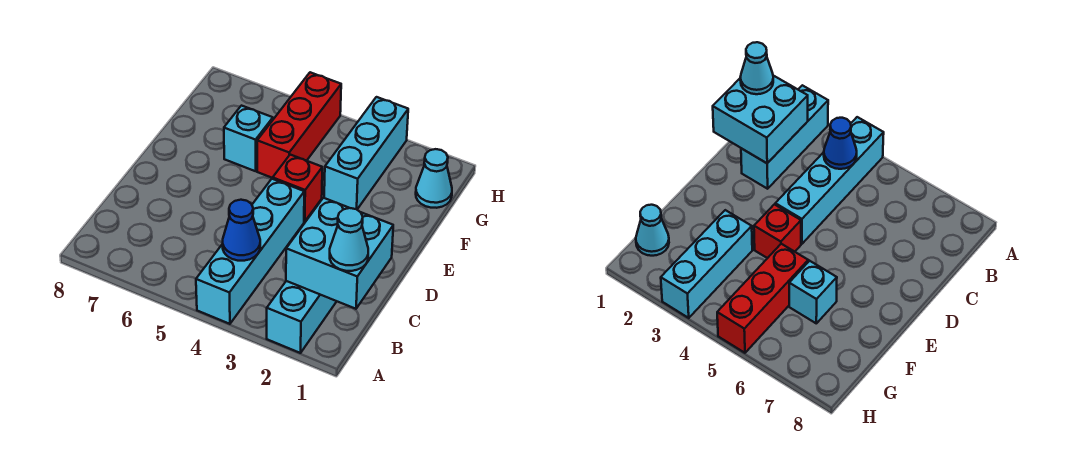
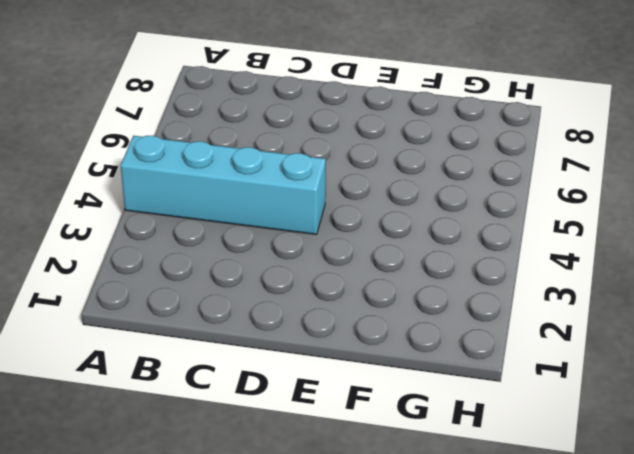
none -> cyan 1x3 brick [267,281,337,353]
none -> red 1x1 brick [273,155,322,222]

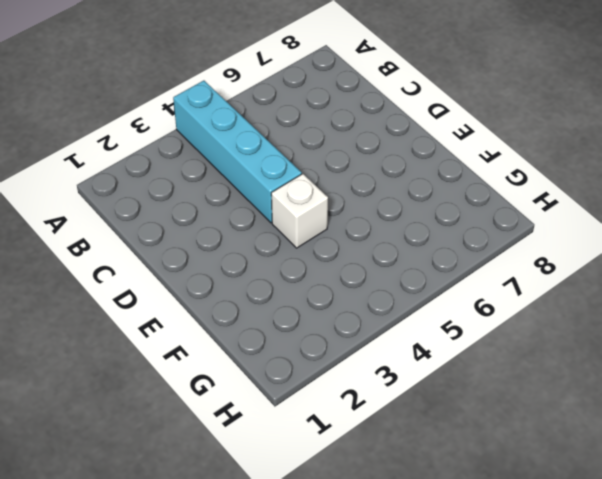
white 1x1 brick [271,174,328,248] -> red 1x1 brick [273,155,322,222]
none -> cyan 1x3 brick [267,281,337,353]
none -> cyan 1x3 brick [324,97,408,209]

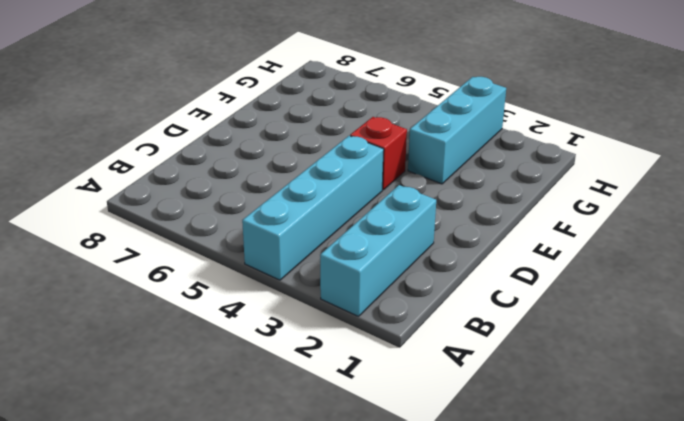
none -> red 1x3 brick [257,72,341,178]
none -> cyan 1x1 brick [224,106,273,171]

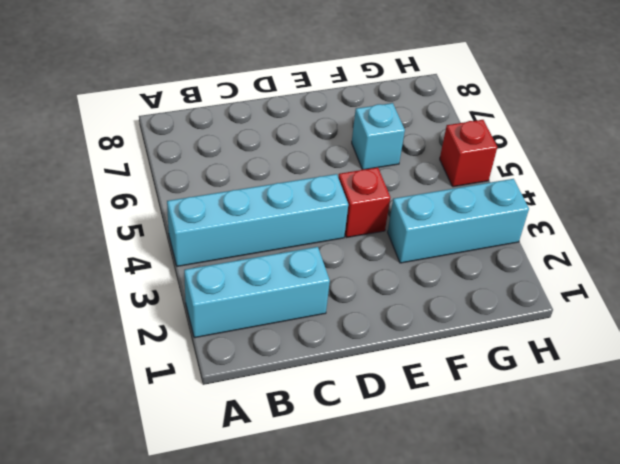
red 1x1 brick [440,120,497,187] -> red 1x3 brick [257,72,341,178]
none -> cyan 1x1 cone [416,149,452,208]
none -> cyan 2x2 brick [286,198,393,309]

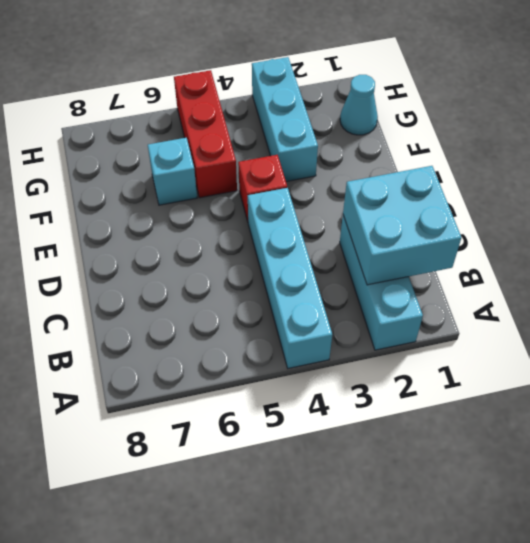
none -> blue 1x1 cone [223,200,260,261]
none -> cyan 1x1 cone [330,208,368,271]

